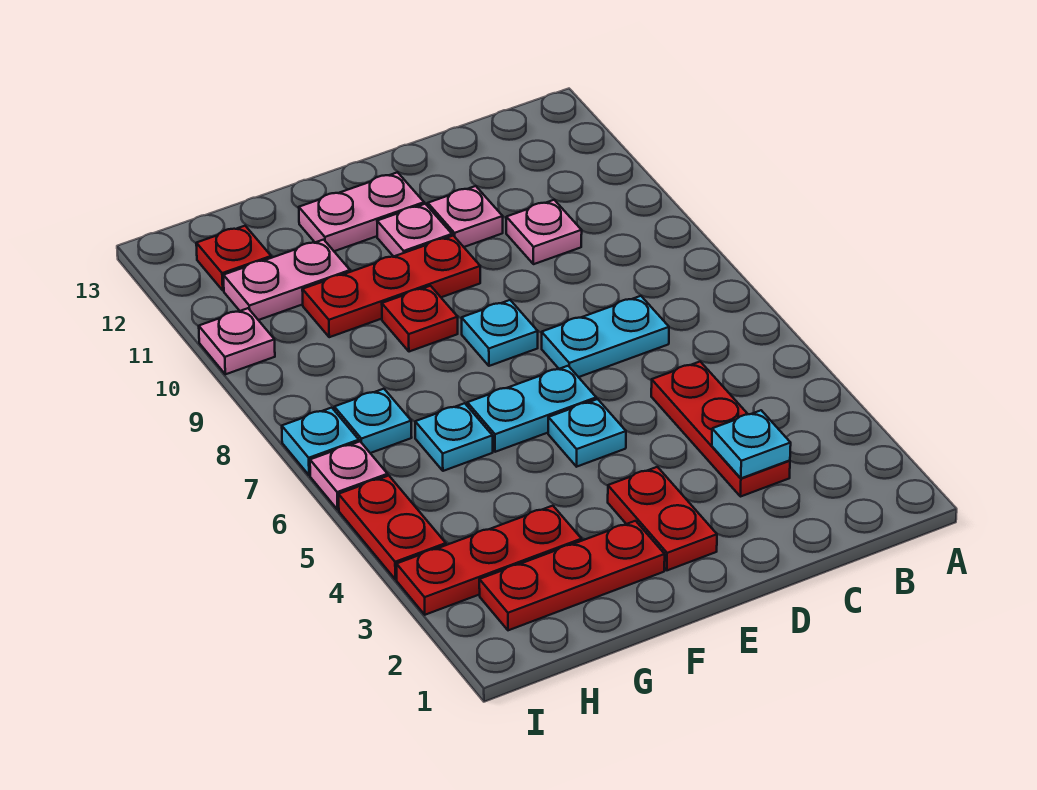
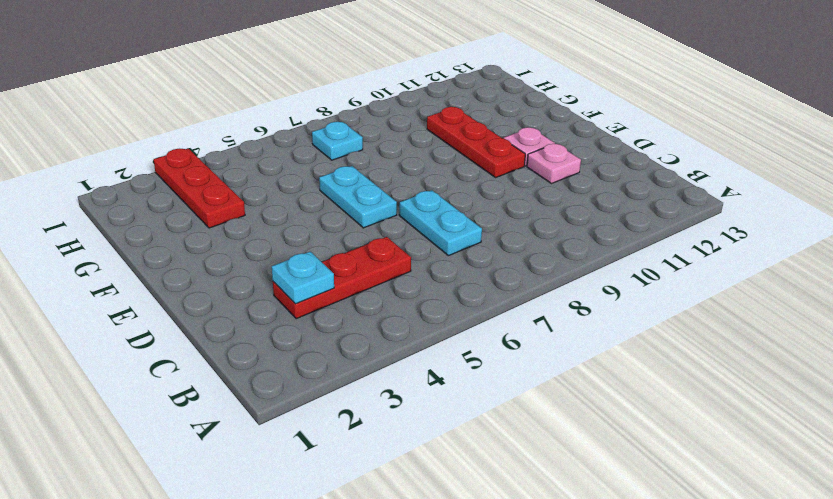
none -> pink 1x1 plate [506,200,582,264]
none -> red 1x2 plate [608,467,717,570]
none -> cyan 1x1 plate [548,399,626,467]

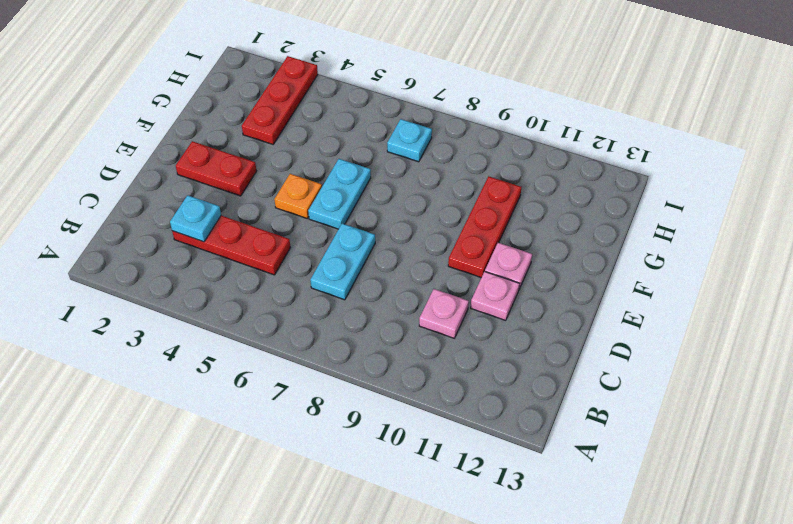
orange 1x1 plate [274,174,322,218] -> cyan 1x1 plate [548,399,626,467]
none -> cyan 1x1 plate [462,300,538,366]
none -> pink 1x2 plate [299,172,424,251]
none -> red 1x3 plate [479,521,665,630]

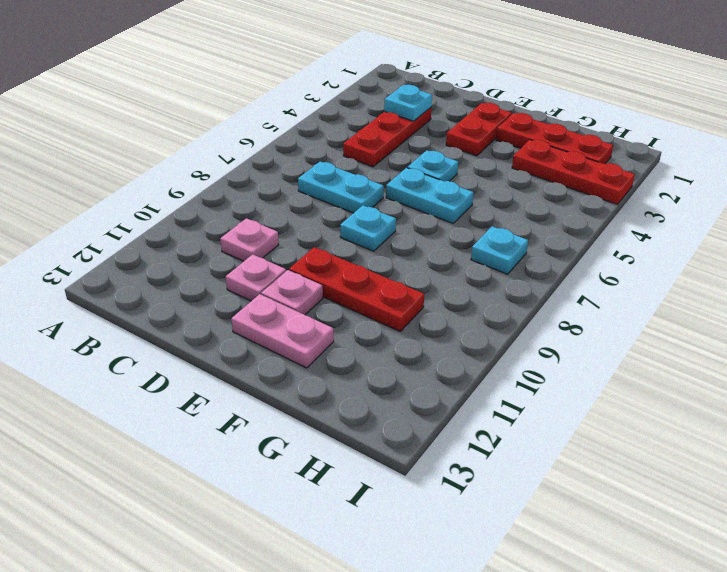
none -> red 1x1 plate [382,286,458,352]
none -> cyan 1x1 plate [415,403,493,471]
none -> pink 1x2 plate [223,240,350,320]

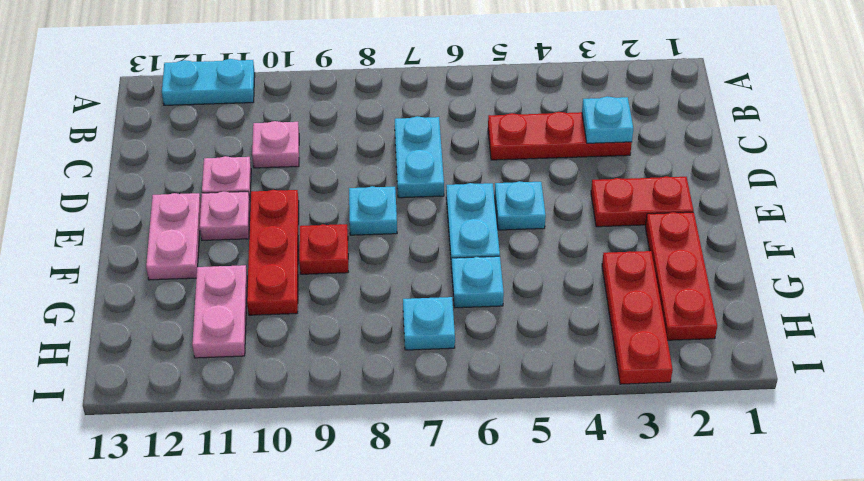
cyan 1x2 plate [162,59,255,105] -> none
none -> red 1x1 plate [196,226,271,290]
none -> red 1x2 plate [339,476,446,579]
none -> pink 1x1 plate [310,442,388,509]

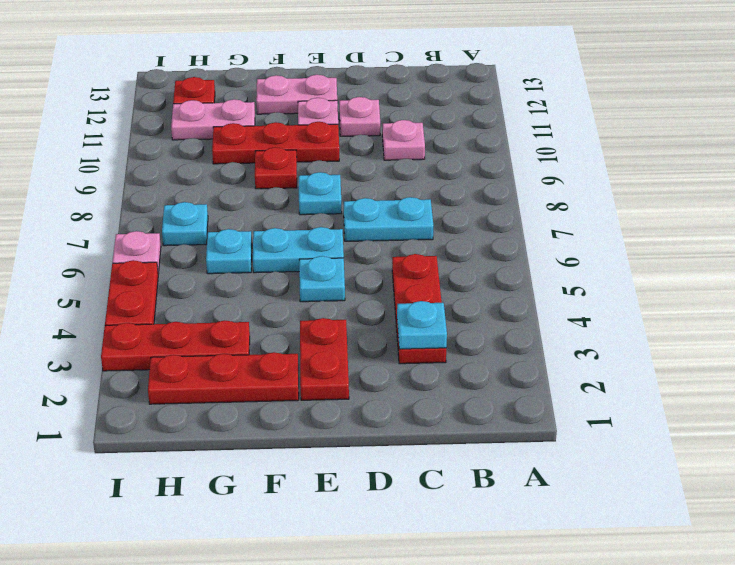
none -> cyan 1x1 plate [282,408,359,475]
none -> pink 1x1 plate [199,308,275,374]

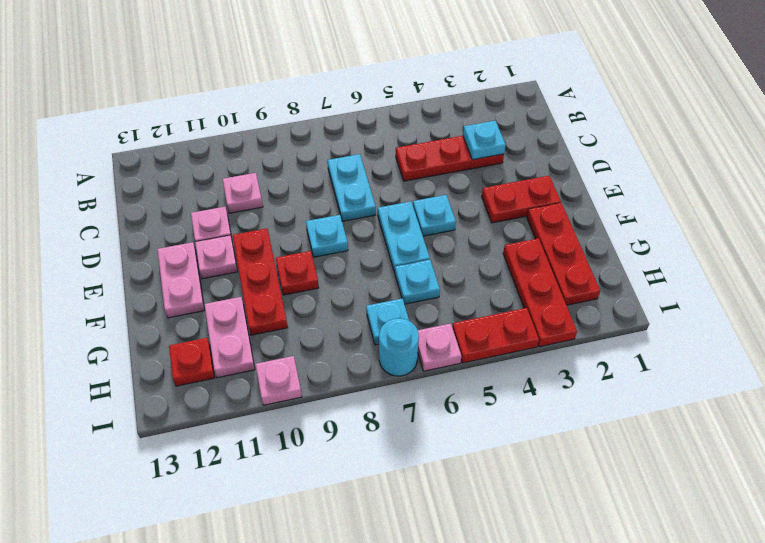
cyan 1x1 round brick [379,318,419,376] -> cyan 1x1 plate [282,408,359,475]

